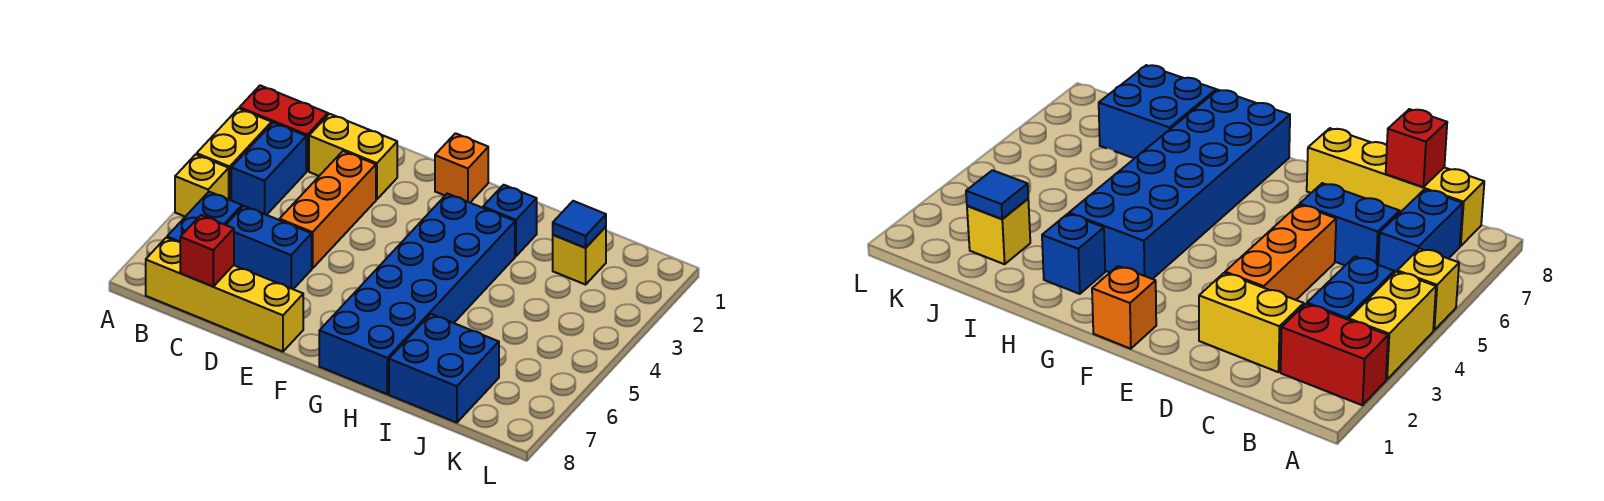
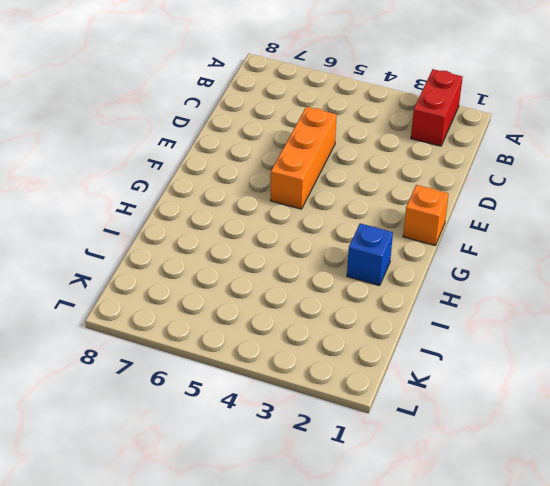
orange 1x3 brick [271,107,337,209] -> orange 1x3 brick turned to [280,151,376,268]
none -> yellow 1x2 brick [197,108,272,200]
none -> yellow 1x1 brick [175,154,229,217]
none -> blue 1x2 brick [231,123,306,215]

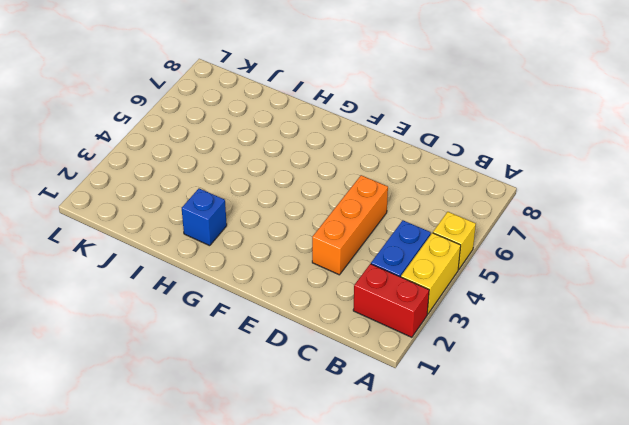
none -> blue 1x2 brick [167,192,242,242]
none -> yellow 1x4 brick [146,238,303,352]
none -> yellow 1x2 brick [309,114,398,199]

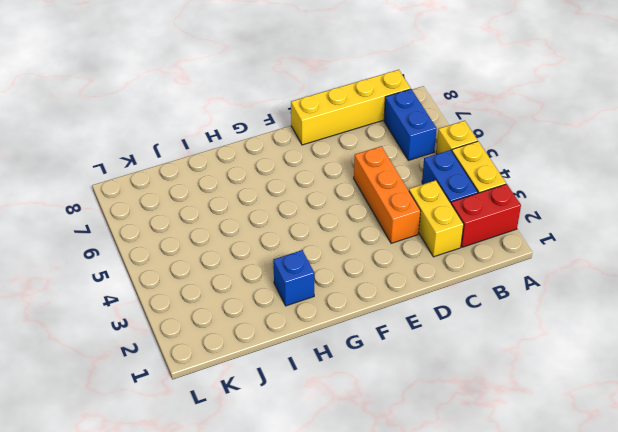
yellow 1x2 brick [409,180,464,257] -> yellow 1x2 brick turned to [309,114,398,199]
none -> blue 1x2 brick [226,206,312,289]
none -> orange 1x1 brick [435,133,488,202]
none -> blue 2x6 brick [319,194,515,394]

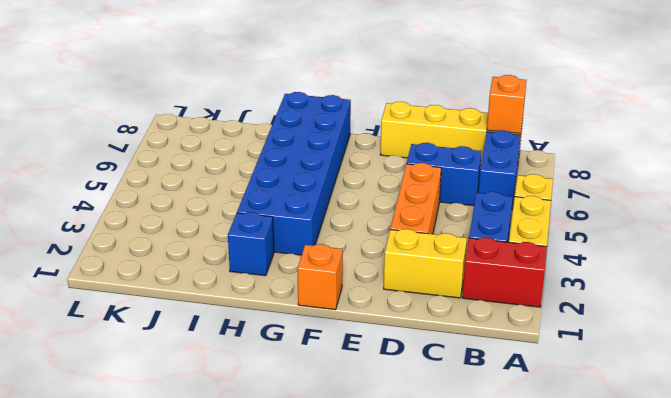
orange 1x1 brick [487,75,527,134] -> none
none -> blue 2x2 brick [389,314,499,423]
none -> yellow 1x1 brick [553,227,606,285]
none -> red 1x1 brick [180,215,234,286]

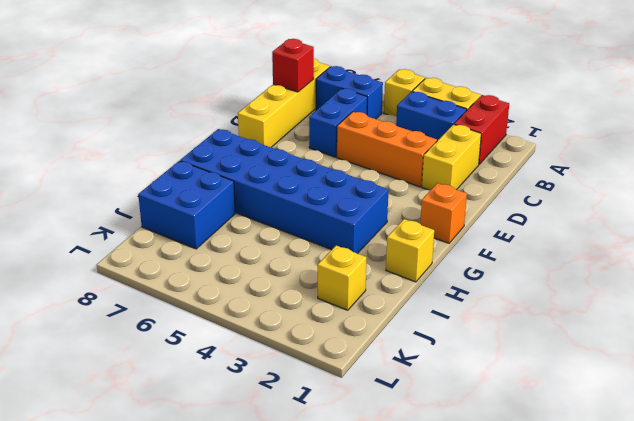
yellow 1x1 brick [386,219,434,282] -> none
none -> blue 1x1 brick [483,185,537,256]
none -> blue 1x1 tile [553,201,606,248]

